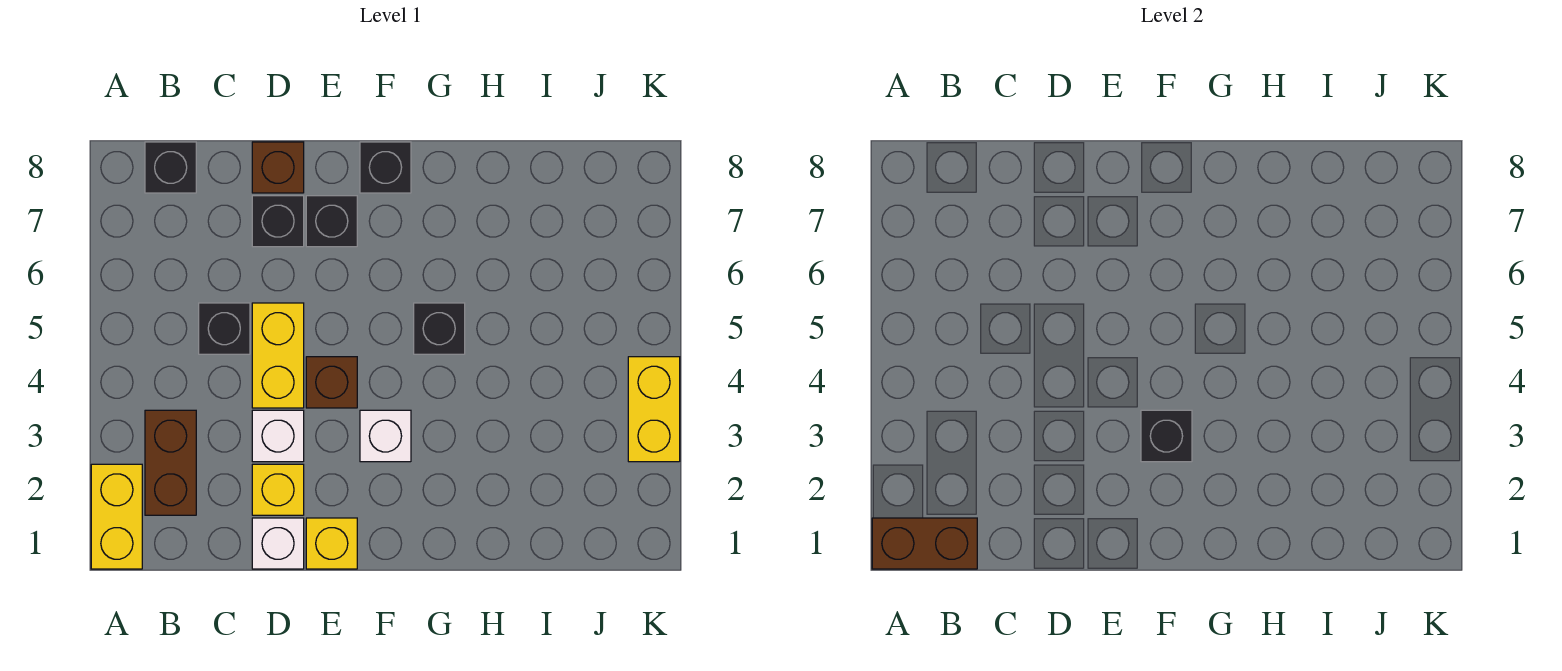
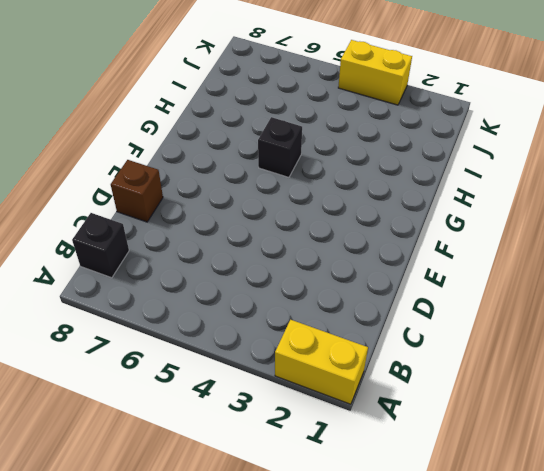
none -> brown 1x2 brick [145,410,196,515]
none -> black 1x1 brick [199,303,250,354]
none -> white 1x1 brick [252,518,304,569]

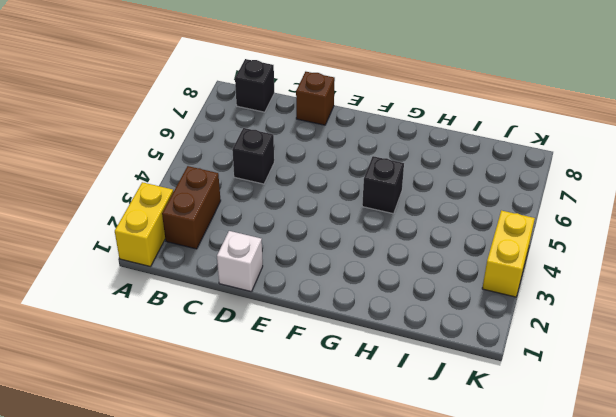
none -> yellow 1x1 brick [252,464,304,515]
none -> white 1x1 brick [252,410,304,462]
none -> yellow 1x2 brick [252,303,304,408]

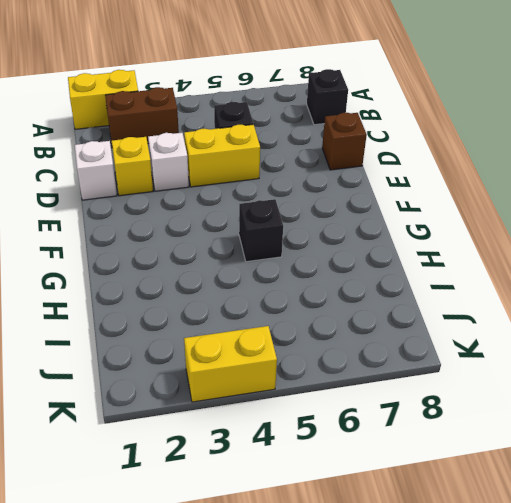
none -> black 1x1 brick [252,196,304,247]
none -> yellow 1x1 brick [306,518,357,569]
none -> brown 1x1 brick [306,357,357,408]

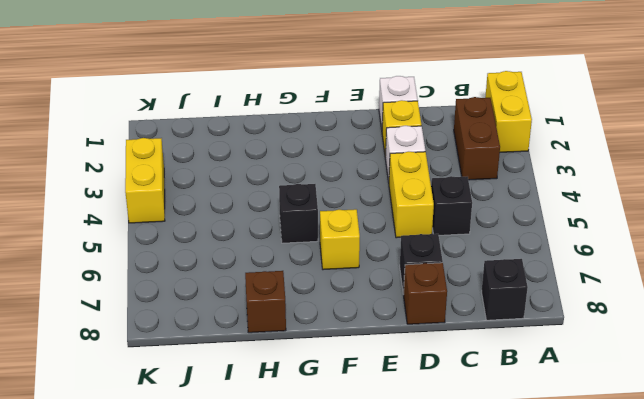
yellow 1x1 brick [320,209,360,270] -> yellow 1x1 brick moved to [306,518,357,569]
brown 1x1 brick [245,271,286,333] -> brown 1x1 brick moved to [306,357,357,408]
none -> black 1x1 brick [306,196,357,247]
none -> white 1x1 brick [360,410,411,462]
none -> black 1x1 brick [360,142,411,193]

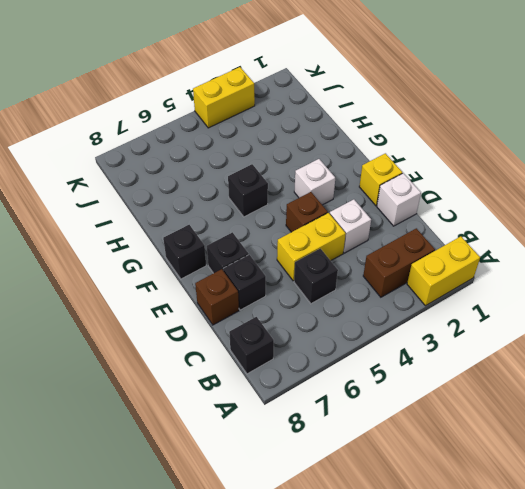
none -> yellow 1x1 brick [252,464,304,515]
none -> brown 1x2 brick [872,518,977,569]
none -> black 1x1 brick [1141,410,1192,462]

